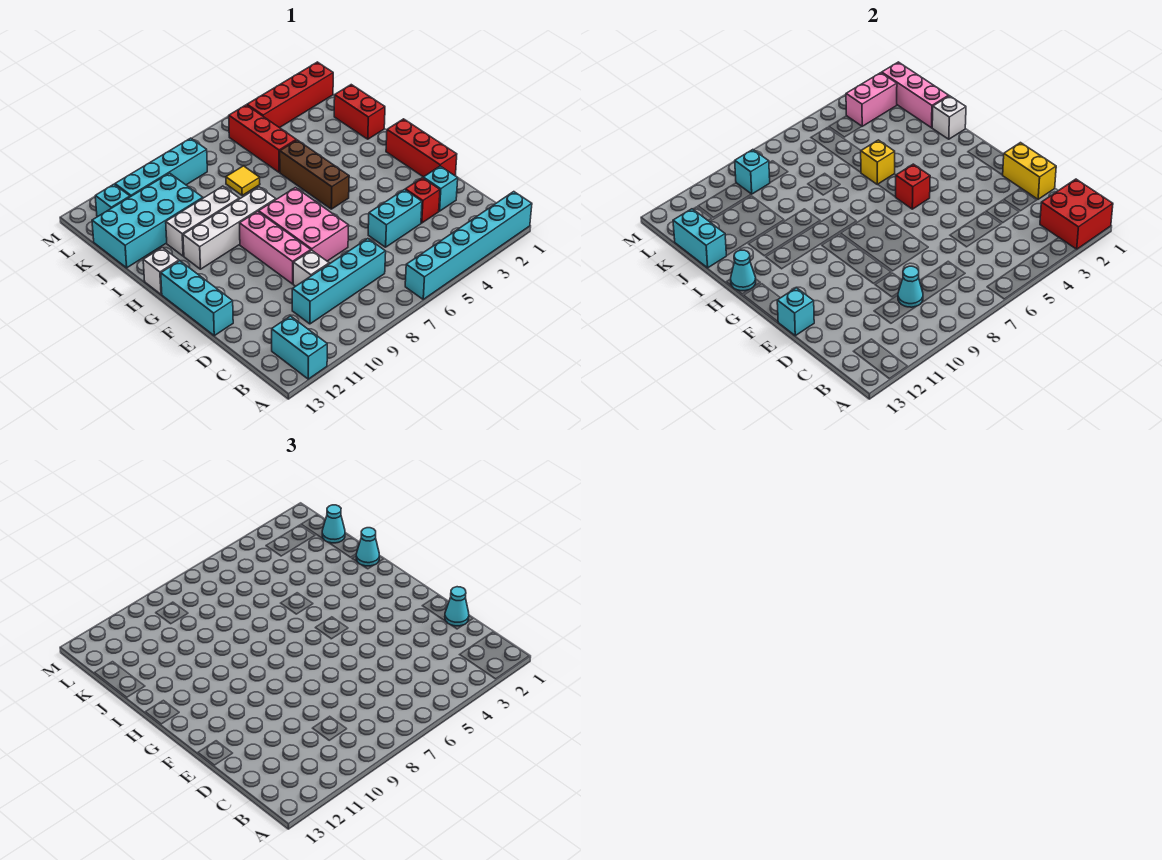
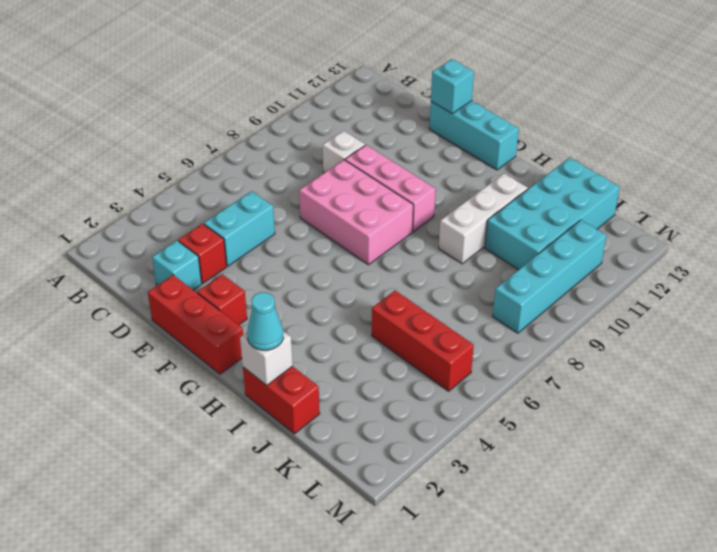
red 1x1 brick [198,274,247,325] -> red 1x1 brick moved to [896,164,930,209]
none -> cyan 1x6 brick [405,192,532,299]
none -> cyan 1x2 brick [272,316,327,379]
none -> cyan 1x4 brick [292,239,386,324]
none -> brown 1x3 brick [280,140,349,209]

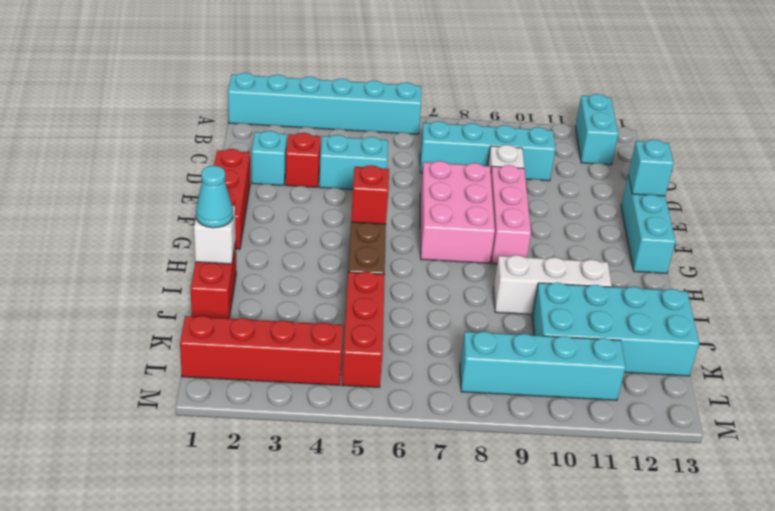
none -> white 1x4 brick [183,187,276,269]
none -> white 1x1 brick [143,248,179,294]
none -> yellow 1x1 tile [226,166,260,195]
none -> cyan 1x1 brick [95,184,130,217]

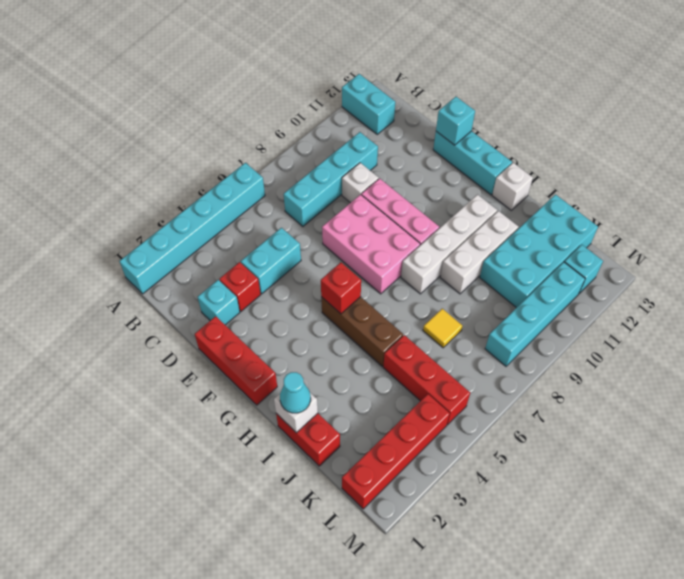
none -> red 2x2 brick [1040,179,1113,249]
none -> cyan 1x1 cone [898,266,923,307]
none -> yellow 1x2 brick [1003,143,1056,199]
none -> cyan 1x1 cone [731,250,756,291]

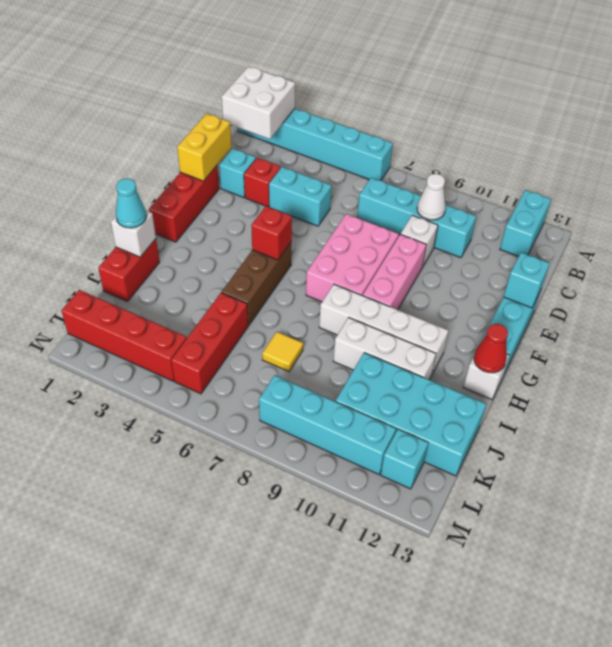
white 2x2 brick [222,66,295,139] -> red 2x2 brick [1040,179,1113,249]
white 1x1 cone [417,174,446,220] -> cyan 1x1 cone [898,266,923,307]
red 1x1 cone [474,324,508,373] -> cyan 1x1 cone [731,250,756,291]
none -> yellow 1x1 brick [861,140,895,185]
none -> pink 1x3 brick [882,62,949,128]
none -> cyan 1x2 brick [673,209,726,268]
none -> pink 1x2 brick [846,73,897,126]

